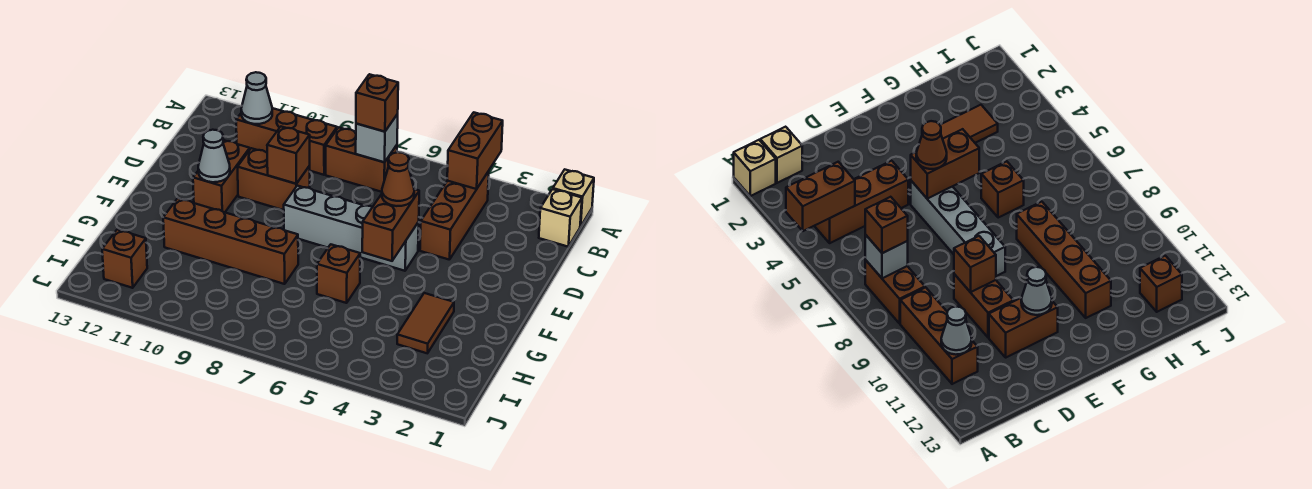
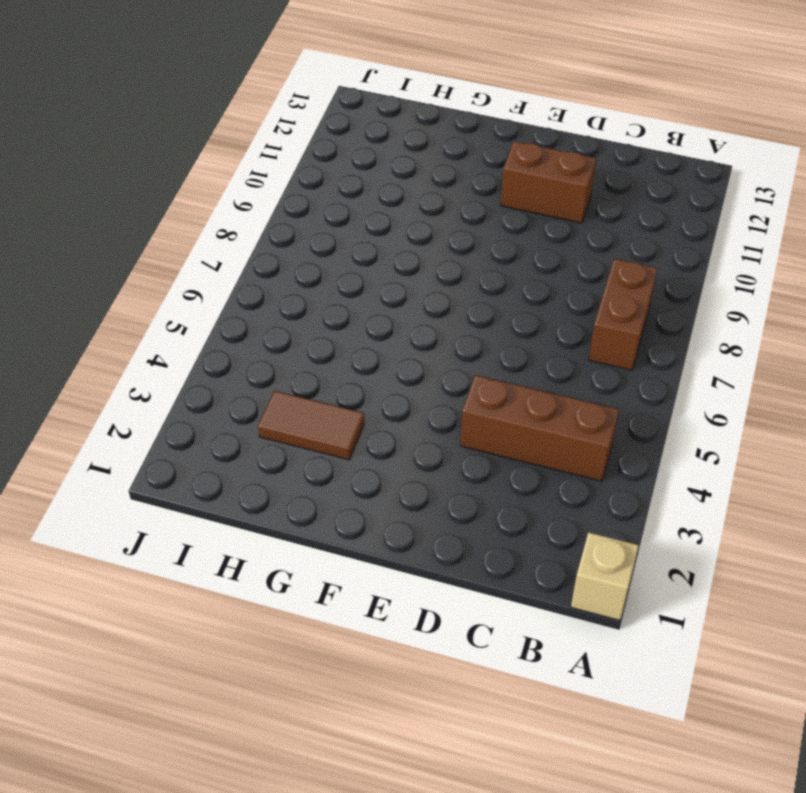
none -> tan 1x1 brick [539,189,582,247]
none -> brown 1x3 brick [236,108,337,175]
none -> brown 1x2 brick [238,148,310,210]

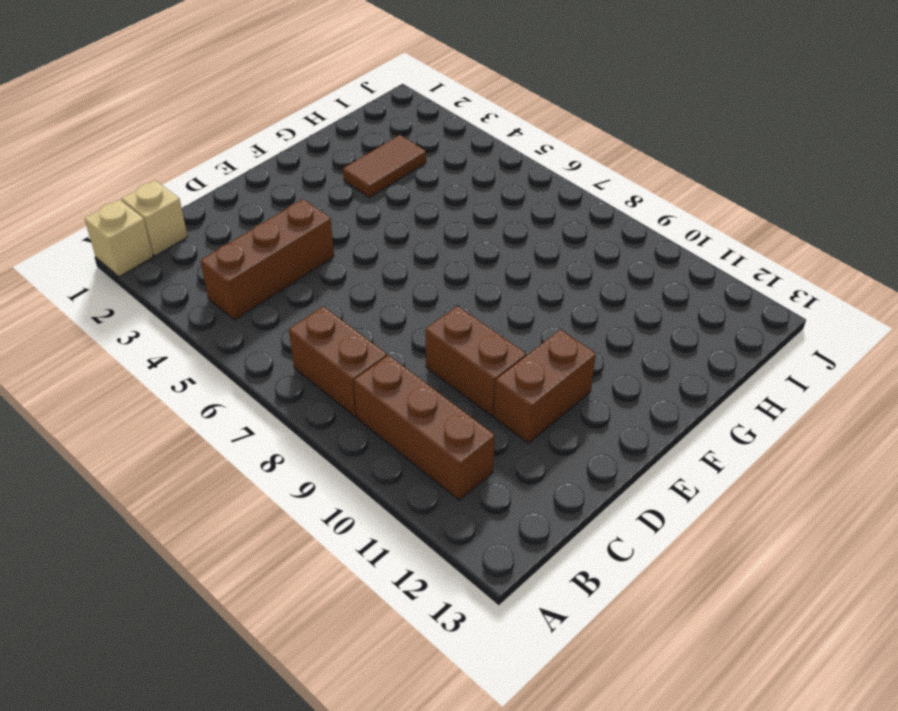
none -> grey 1x4 brick [284,186,419,271]
none -> brown 1x1 brick [317,244,360,303]
none -> brown 1x4 brick [163,198,298,284]

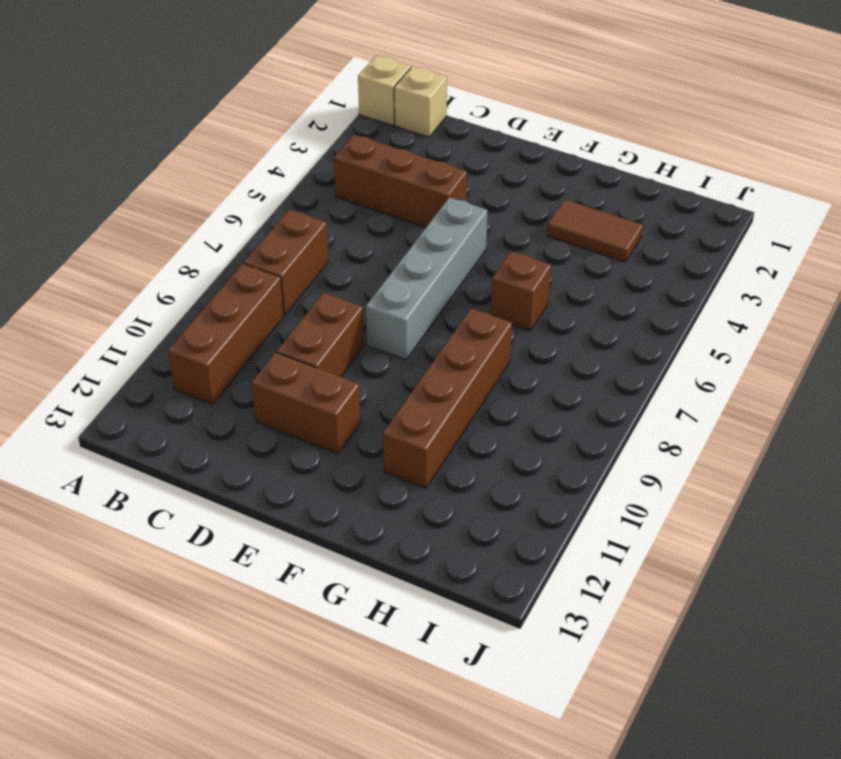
none -> brown 1x1 brick [102,230,147,288]
none -> brown 1x2 brick [447,112,503,189]
none -> grey 1x1 brick [356,114,398,162]

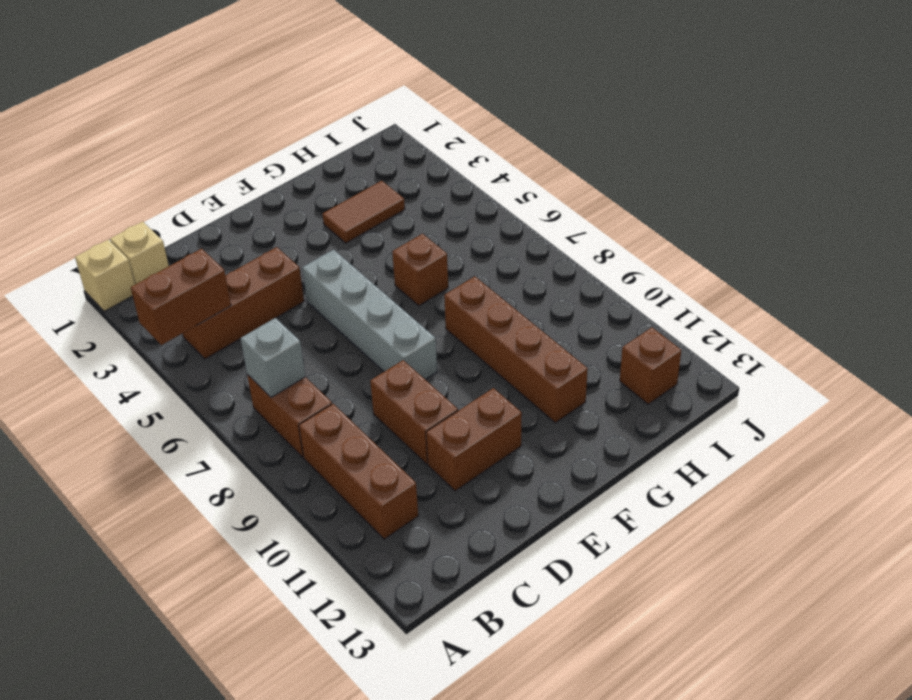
none -> grey 1x1 cone [241,72,272,124]
none -> brown 1x1 brick [267,127,310,184]
none -> brown 1x2 brick [362,189,419,261]

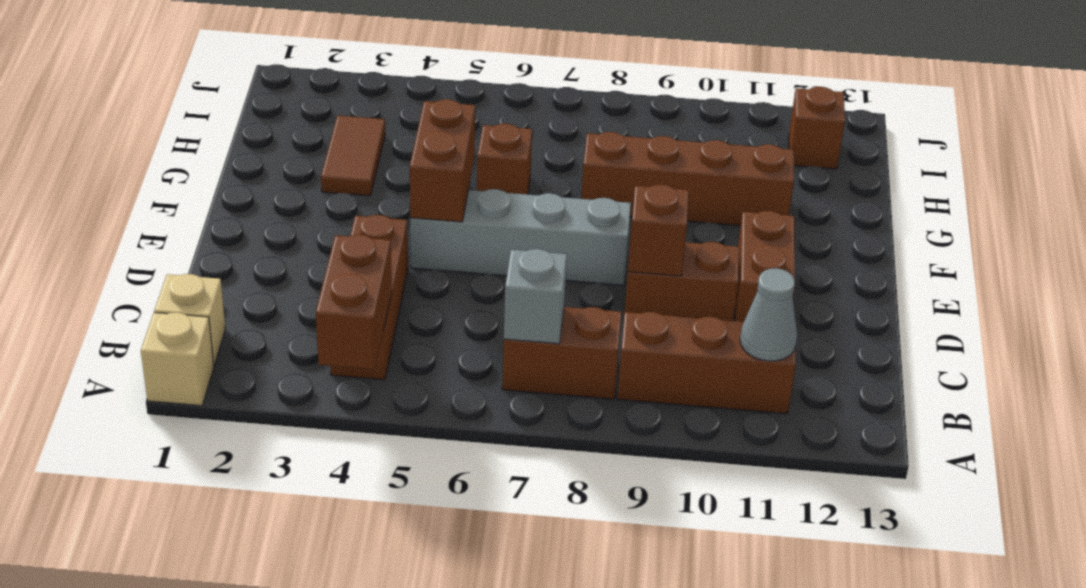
none -> grey 1x1 cone [198,130,230,182]
none -> brown 1x1 brick [356,74,398,132]
none -> brown 1x1 cone [382,152,414,206]

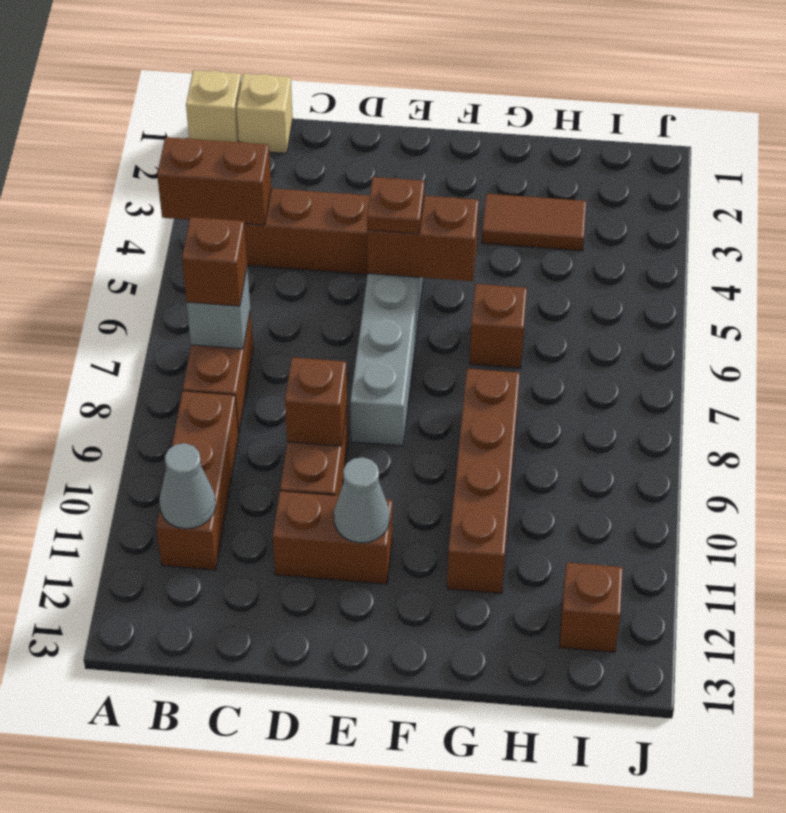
brown 1x1 plate [367,177,425,234] -> brown 1x1 cone [382,152,414,206]

